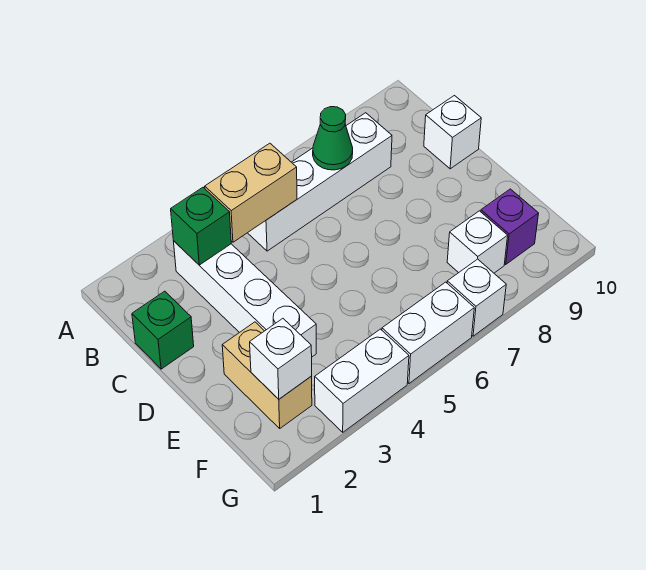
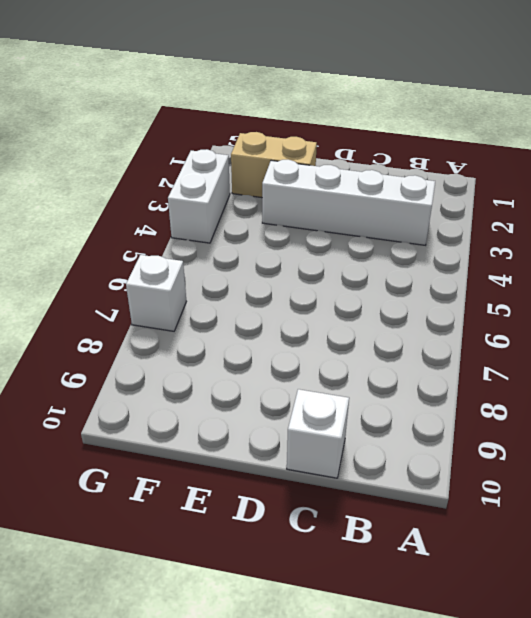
none -> white 1x4 brick [248,113,392,251]
none -> green 1x1 brick [132,291,194,369]
none -> white 1x1 brick [447,211,508,273]

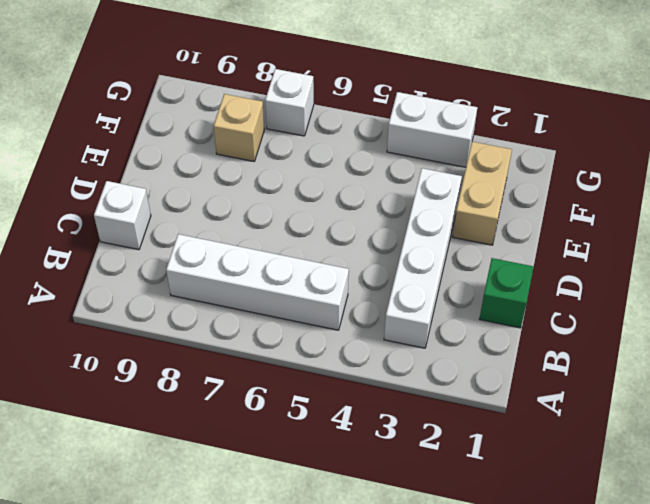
tan 1x1 brick [214,94,264,161] -> white 1x1 brick [447,211,508,273]
none -> purple 1x1 brick [481,189,539,264]
none -> white 1x2 brick [382,282,474,383]
none -> green 1x1 brick [171,187,231,265]

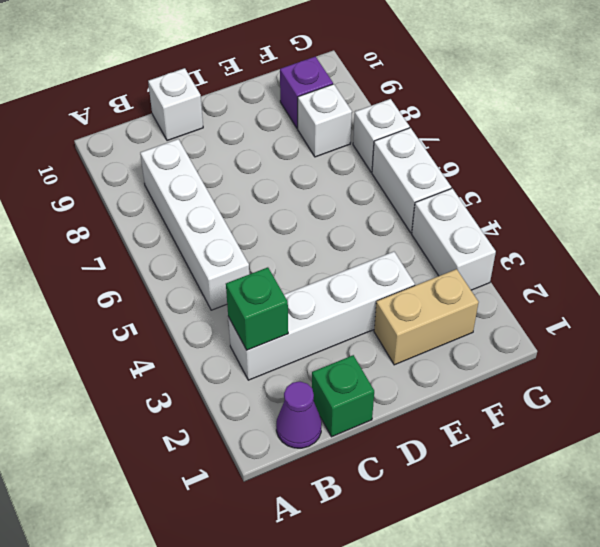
purple 1x1 cone [276,382,322,448] -> none
none -> tan 1x2 brick [205,143,297,242]
none -> green 1x1 cone [313,107,353,170]
none -> white 1x1 brick [250,319,312,399]

